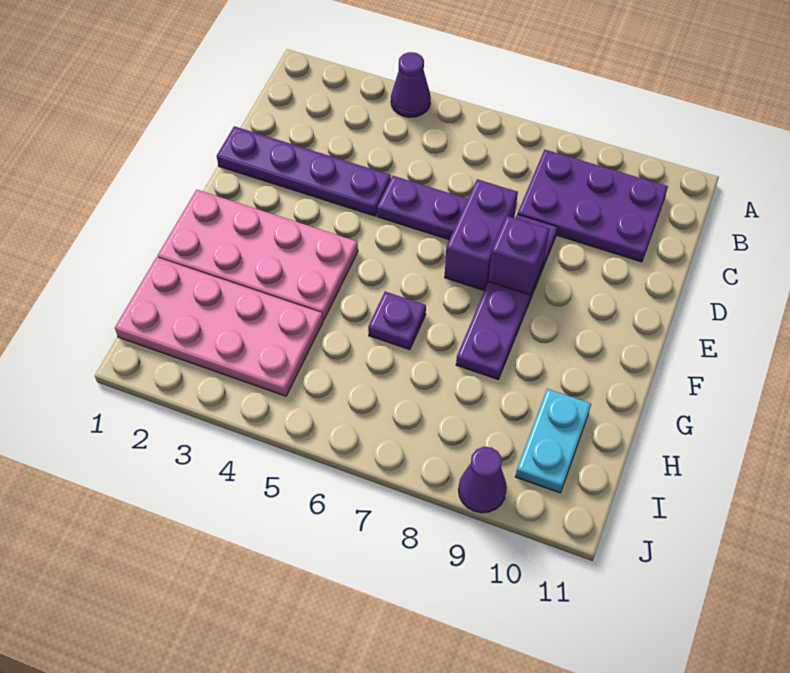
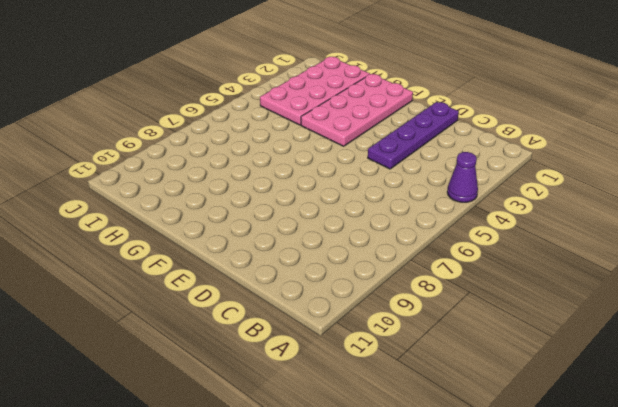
none -> purple 2x3 plate [518,150,668,262]
none -> purple 1x2 plate [377,176,468,240]
none -> purple 1x2 brick [445,179,518,291]

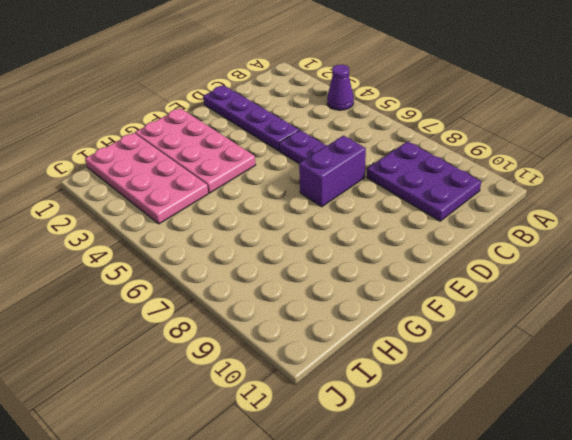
none -> purple 1x4 plate [456,214,557,379]
none -> purple 1x1 plate [368,292,426,350]
none -> cyan 1x2 plate [516,389,591,493]

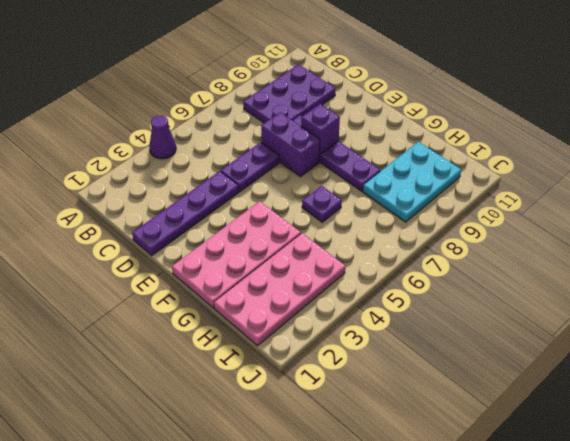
cyan 2x3 plate [363,142,461,222] -> cyan 1x2 plate [516,389,591,493]
none -> purple 1x1 cone [458,446,507,513]

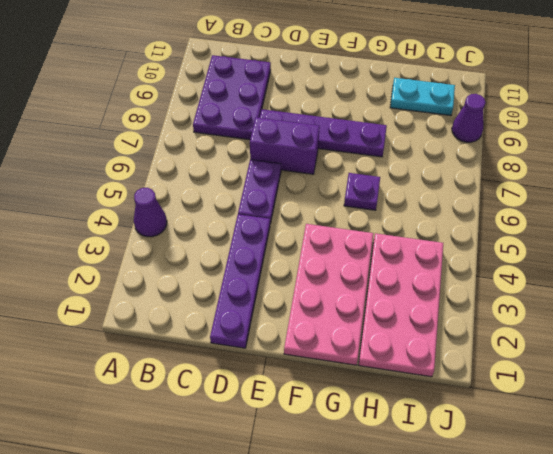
none -> purple 1x1 brick [488,216,549,295]

